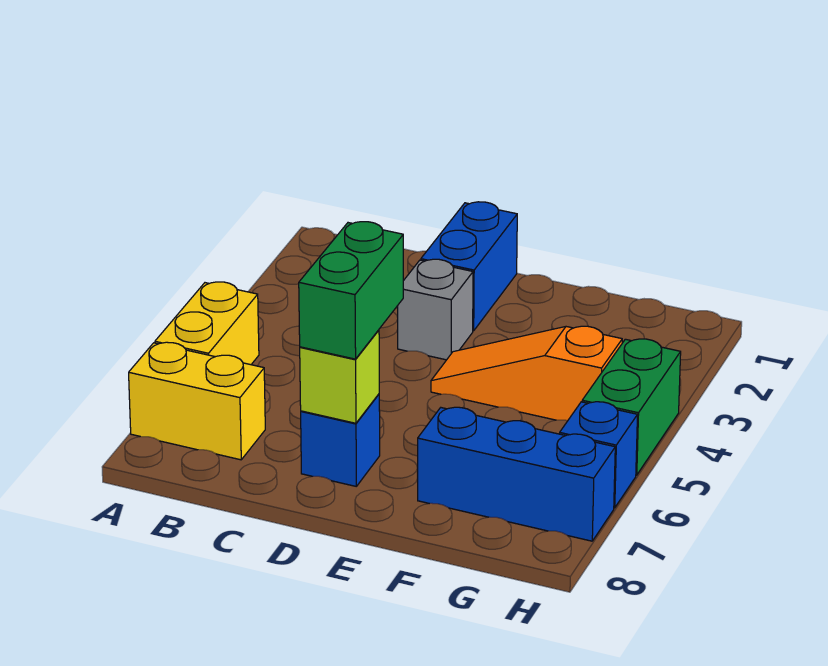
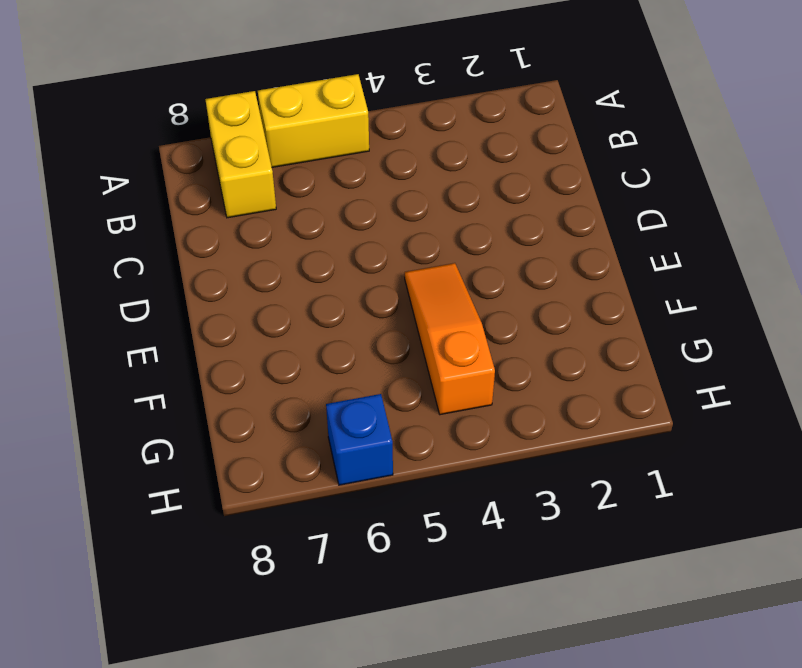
none -> blue 1x2 brick [421,202,517,331]
none -> grey 1x1 brick [398,259,473,360]

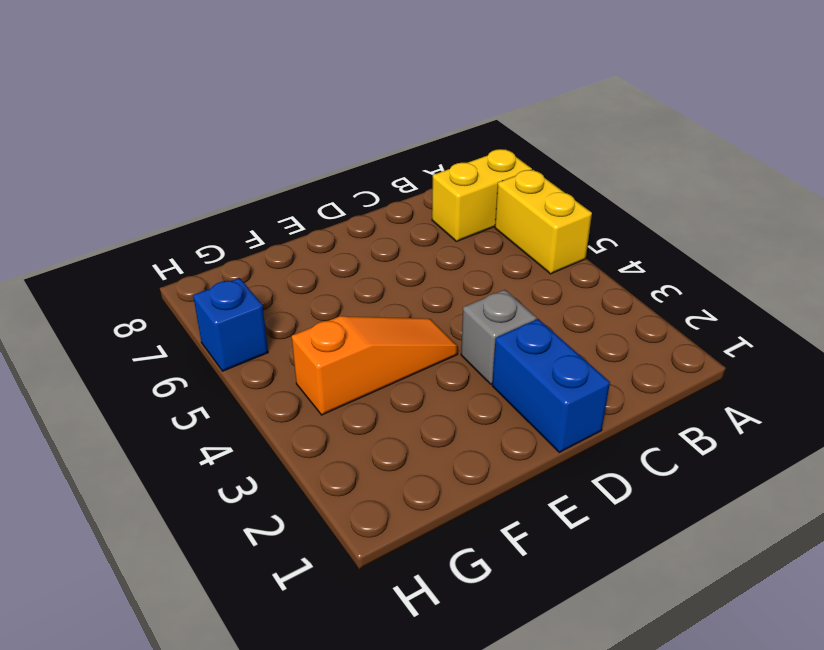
none -> blue 1x1 brick [301,394,380,487]
none -> blue 1x3 brick [418,407,615,541]

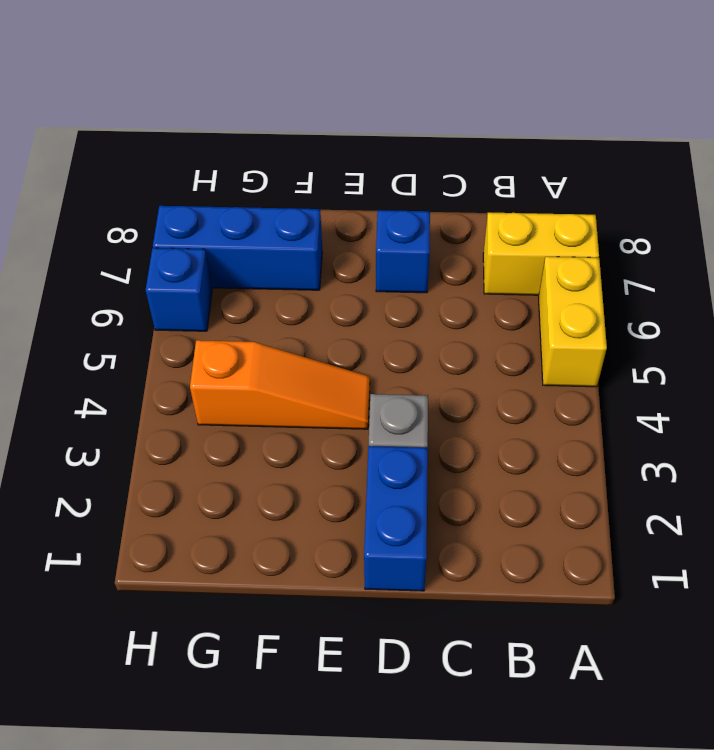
none -> green 1x2 brick [582,339,681,475]
none -> lime 1x1 brick [300,330,379,423]

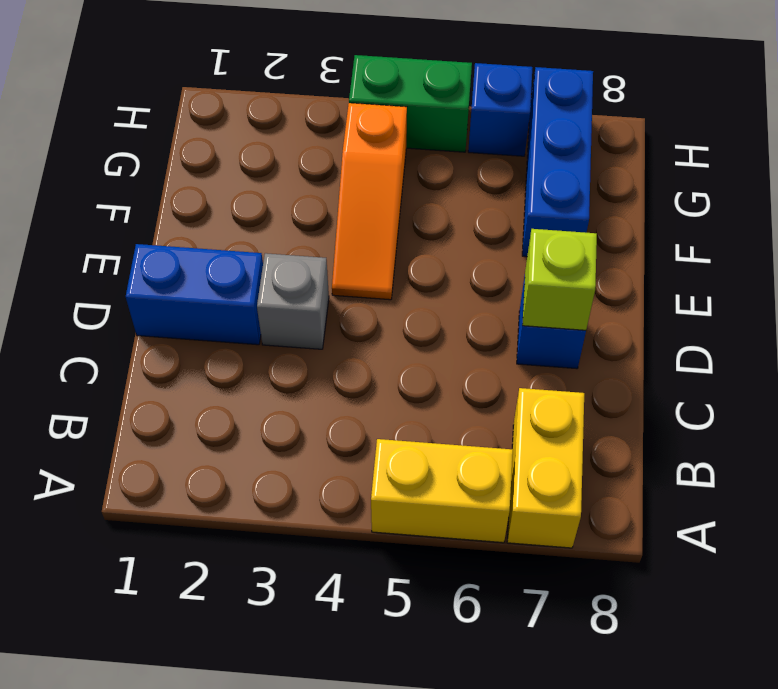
none -> green 1x2 brick [299,222,403,359]

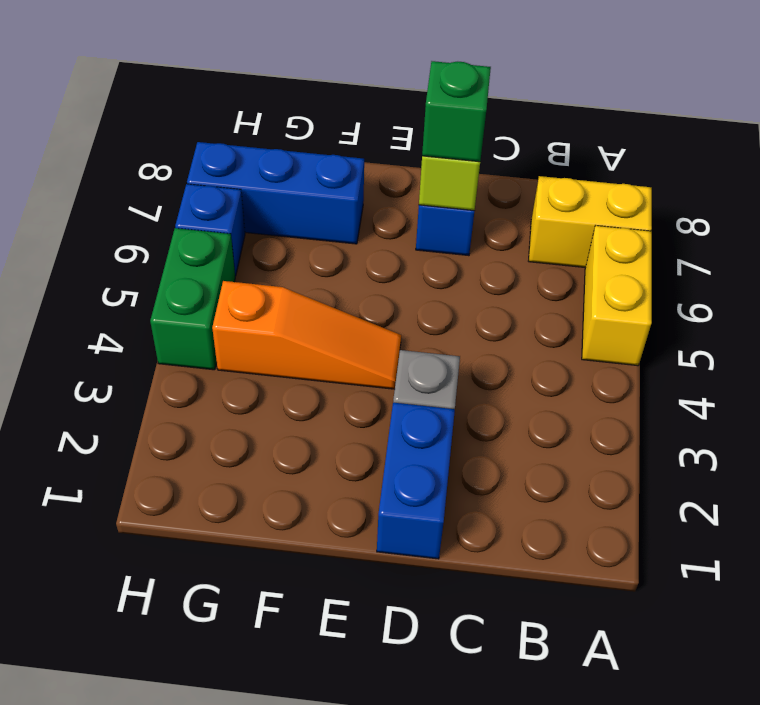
green 1x1 brick [422,61,491,162] -> green 1x2 brick [299,222,403,359]

